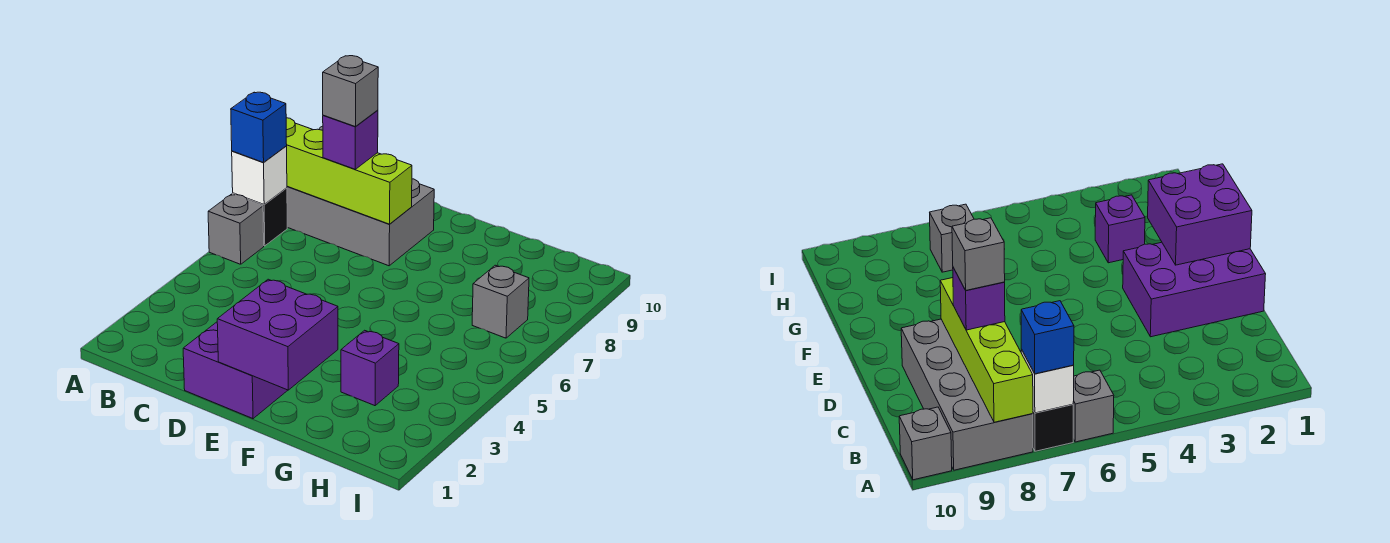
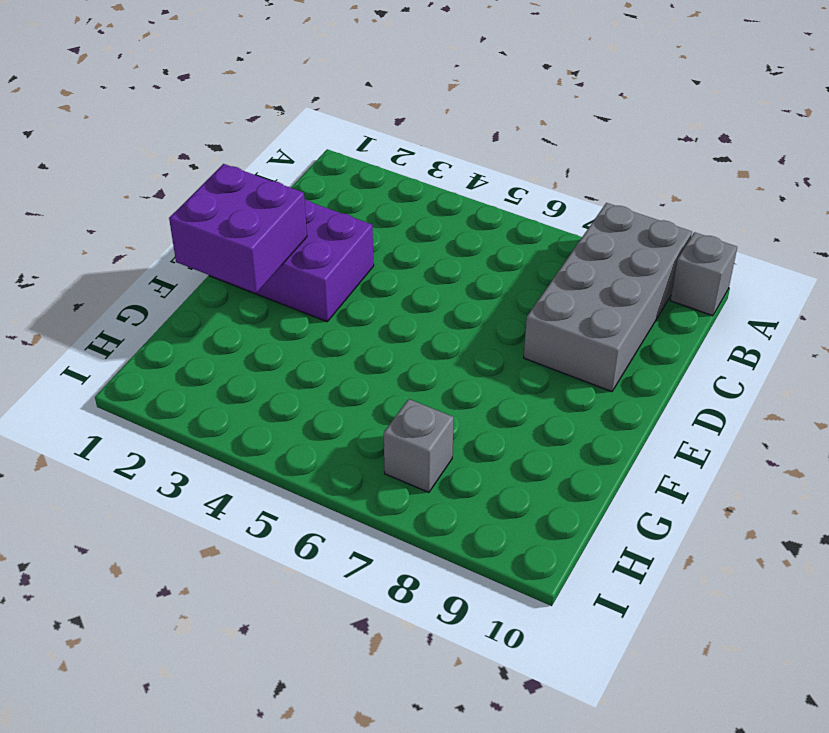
none -> grey 1x1 brick [208,194,264,264]
none -> black 1x1 brick [233,188,287,246]
none -> purple 1x1 brick [341,330,399,406]

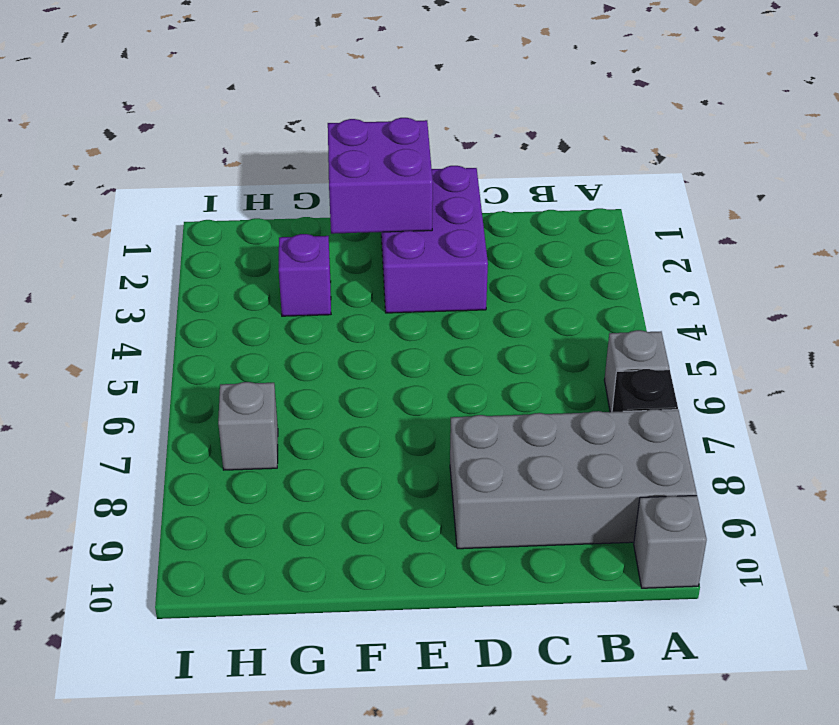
none -> white 1x1 brick [232,146,287,205]
none -> lime 1x4 brick [286,118,412,224]
none -> blue 1x1 brick [231,92,287,162]

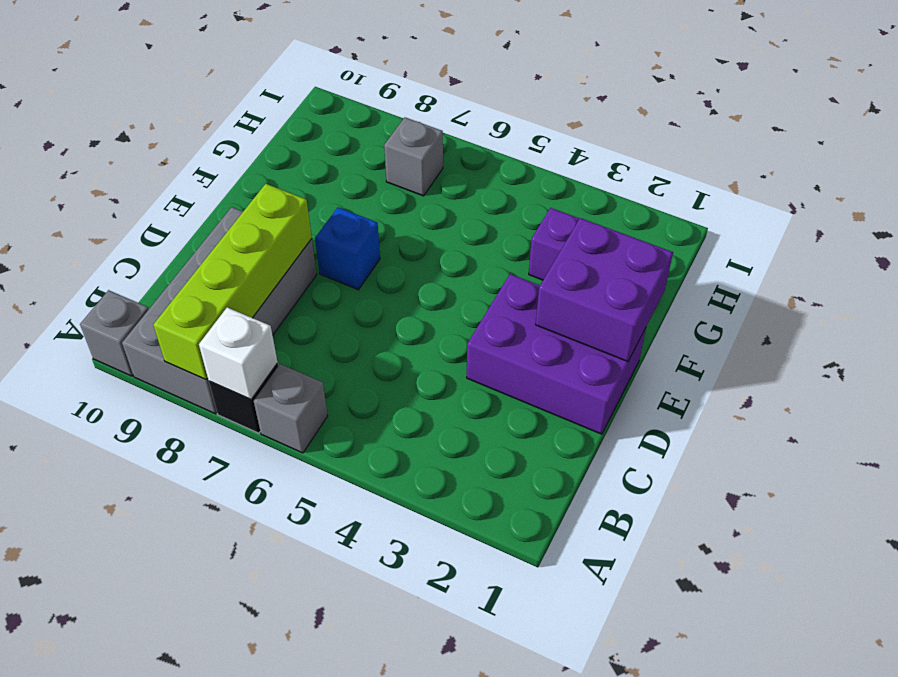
blue 1x1 brick [315,207,380,290] -> blue 1x1 brick moved to [231,92,287,162]
none -> purple 1x1 brick [323,110,378,169]
none -> grey 1x1 brick [323,56,378,127]

